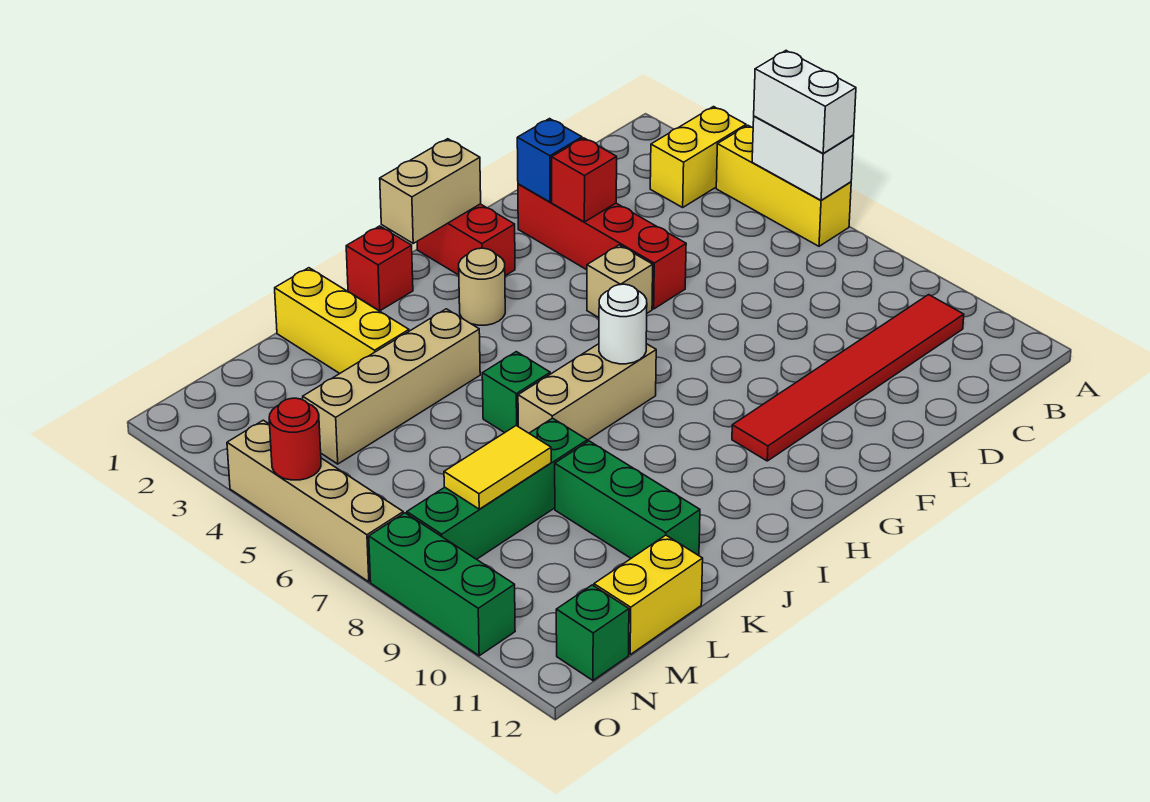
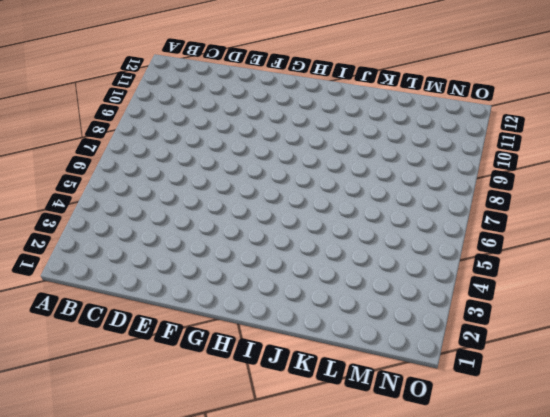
none -> yellow 1x2 brick [650,107,746,207]
none -> yellow 1x3 brick [716,125,851,246]
none -> red 1x6 tile [732,295,964,461]

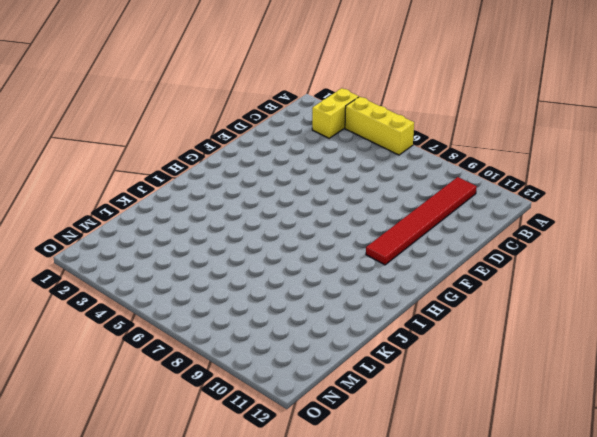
none -> red 1x4 brick [518,184,686,309]
none -> tan 1x1 brick [587,245,653,318]
none -> red 1x2 brick [417,204,515,276]

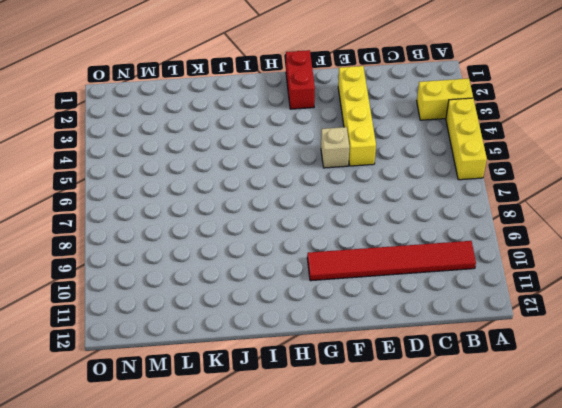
yellow 1x4 brick [338,66,376,166] -> red 1x4 brick [518,184,686,309]
none -> tan 1x1 round brick [459,248,505,325]
none -> tan 1x3 brick [518,344,656,440]
none -> red 1x1 brick [346,226,413,311]

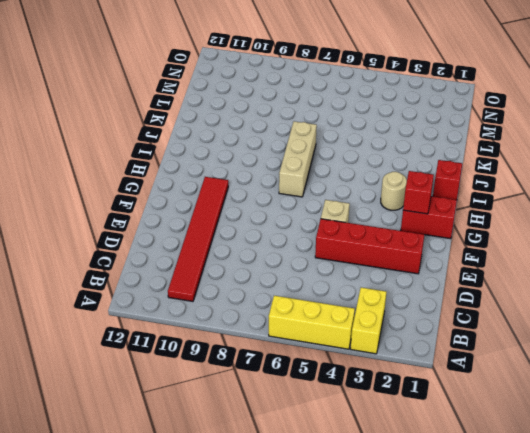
red 1x1 brick [403,171,434,214] -> red 1x1 brick moved to [552,138,617,222]
none -> tan 1x4 brick [303,309,480,464]
none -> green 1x1 brick [482,352,550,433]
none -> yellow 1x3 brick [275,268,409,374]

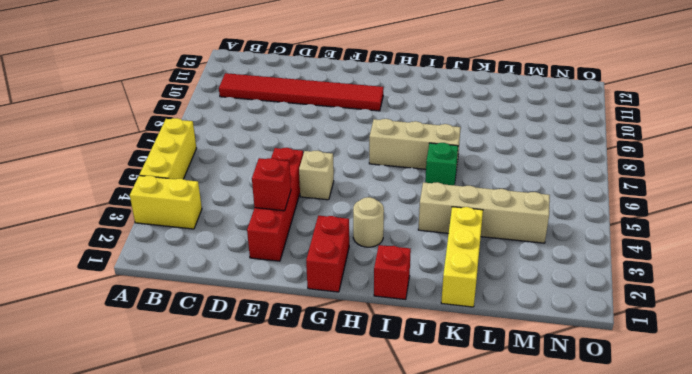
none -> green 1x4 brick [407,418,587,559]
none -> green 1x3 brick [555,441,700,558]
none -> yellow 1x2 brick [594,535,703,654]

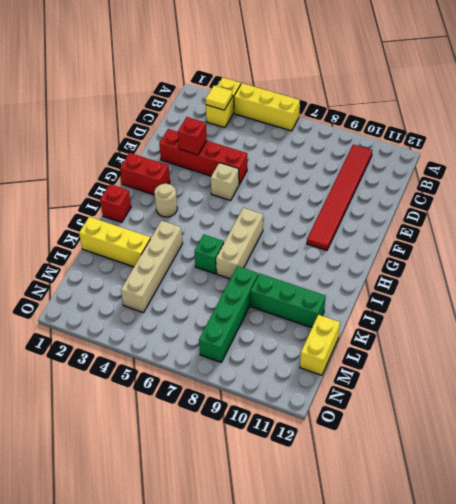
yellow 1x1 tile [206,85,233,110] -> none
none -> green 1x1 brick [556,585,629,680]
none -> tan 1x4 brick [227,420,403,582]
none -> green 1x3 brick [369,513,515,656]

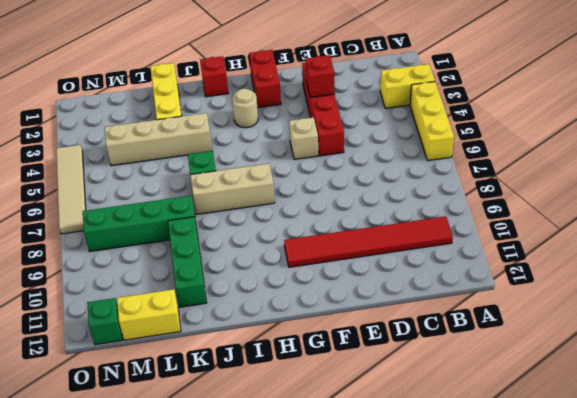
tan 1x4 tile [56,145,86,234] -> tan 1x4 brick [227,420,403,582]
none -> green 1x3 brick [369,513,515,656]
none -> white 1x2 brick [752,116,854,200]
none -> blue 1x1 brick [517,119,582,202]

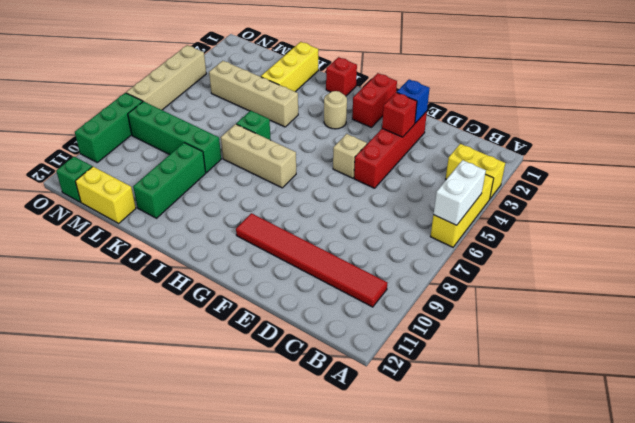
none -> tan 1x2 brick [380,139,481,243]
none -> white 1x1 round brick [599,284,647,364]
none -> yellow 1x2 tile [444,425,551,509]

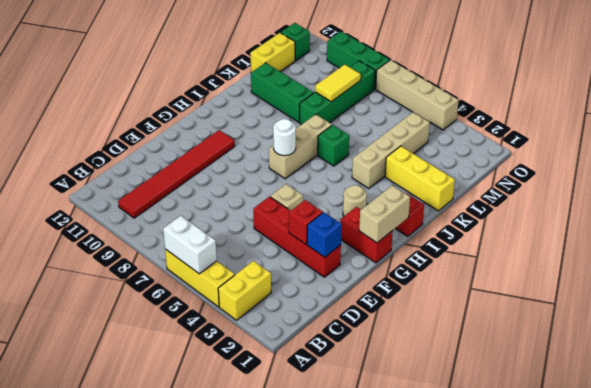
none -> red 1x1 round brick [269,398,321,480]
none -> white 1x2 brick [754,51,856,153]

